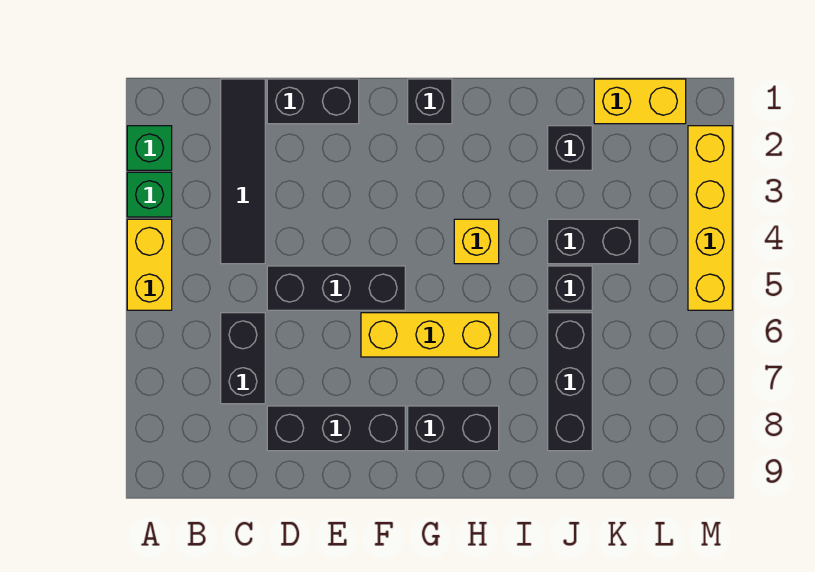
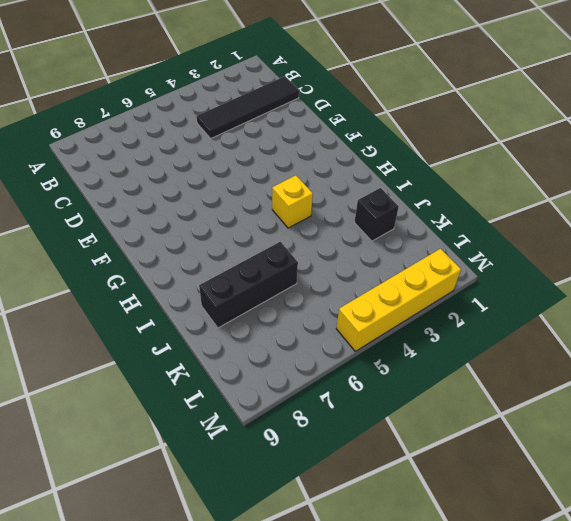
none -> green 1x1 brick [127,126,172,170]
none -> green 1x1 brick [127,172,172,217]
none -> yellow 1x2 brick [127,219,172,310]

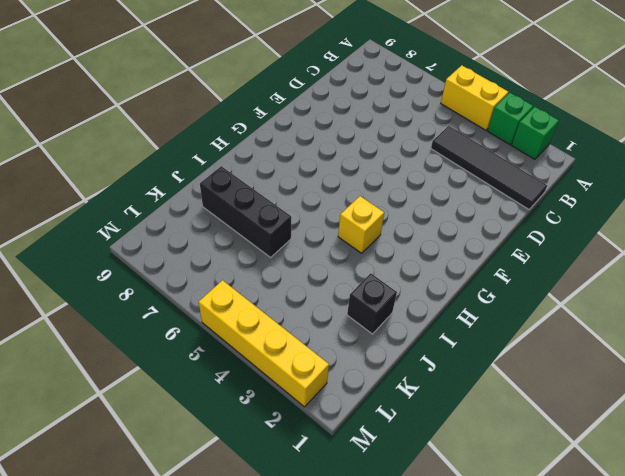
none -> black 1x2 brick [221,313,265,404]
none -> black 1x2 brick [267,79,359,124]
none -> black 1x3 brick [267,266,405,310]

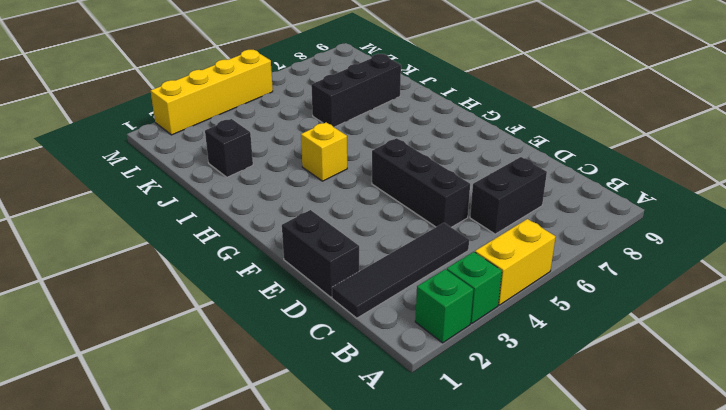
none -> black 1x3 brick [267,406,405,451]
none -> yellow 1x3 brick [361,313,499,357]
none -> black 1x1 brick [408,79,452,124]

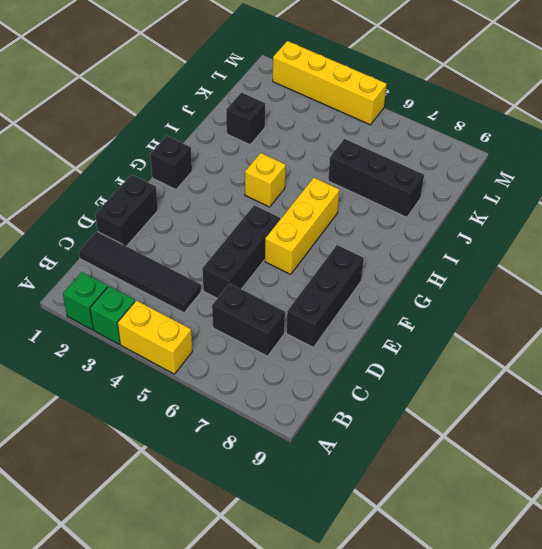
none -> black 1x2 brick [408,406,499,451]
none -> black 1x2 brick [548,219,639,264]
none -> black 1x1 brick [548,266,592,310]

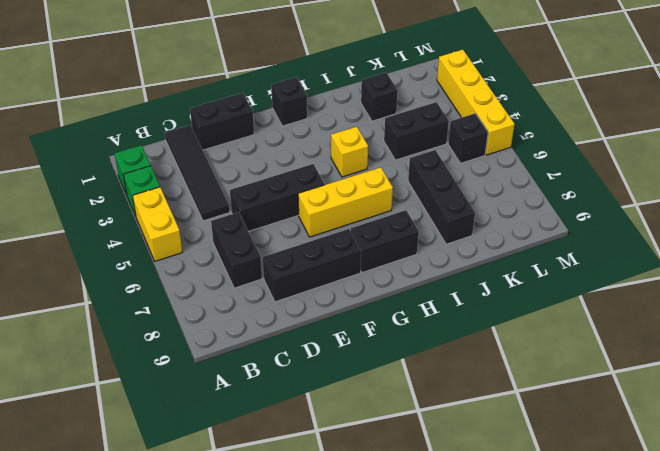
black 1x1 brick [448,113,488,163] -> black 1x1 brick moved to [548,266,592,310]
none -> yellow 1x2 brick [594,79,686,124]

